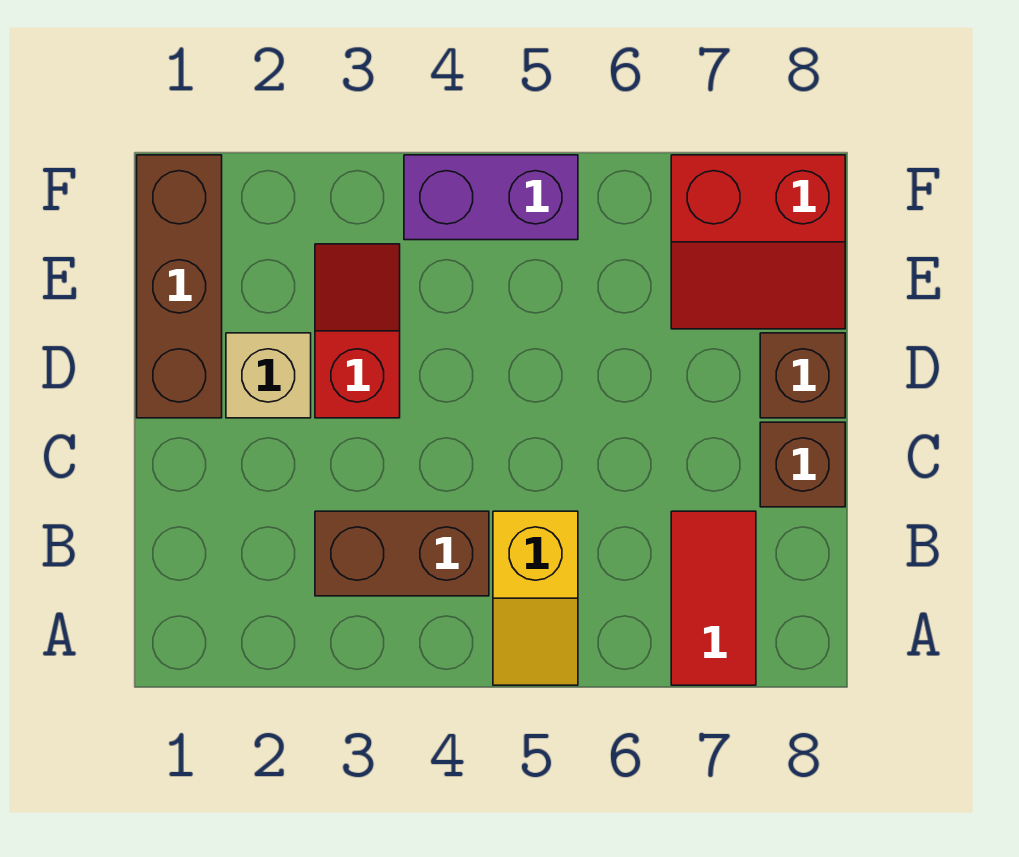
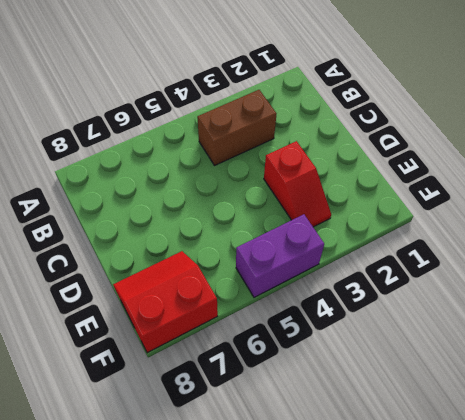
none -> yellow 1x2 slope [493,511,578,685]
none -> red 1x2 tile [671,511,756,685]

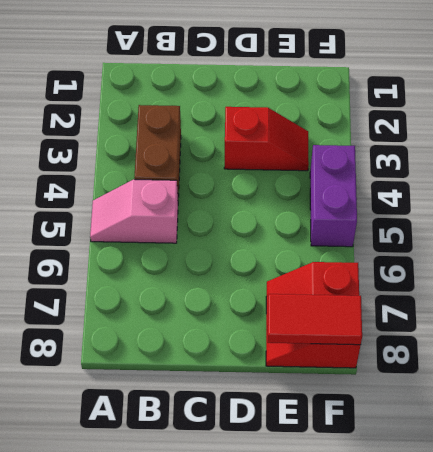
pink 1x2 slope [90,179,178,243] -> yellow 1x2 slope [493,511,578,685]
red 1x2 tile [268,294,362,345] -> red 1x2 tile moved to [671,511,756,685]
none -> brown 1x1 brick [760,422,845,507]
none -> brown 1x3 brick [137,155,222,418]

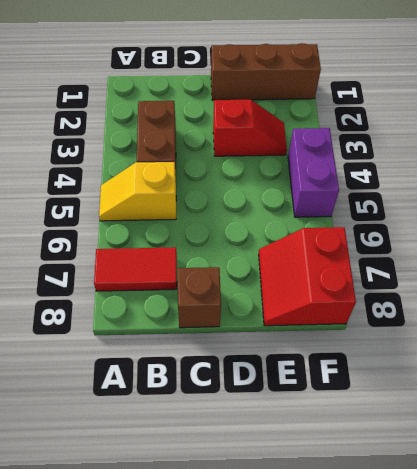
none -> tan 1x1 brick [226,333,311,418]
none -> brown 1x1 brick [760,333,845,418]

